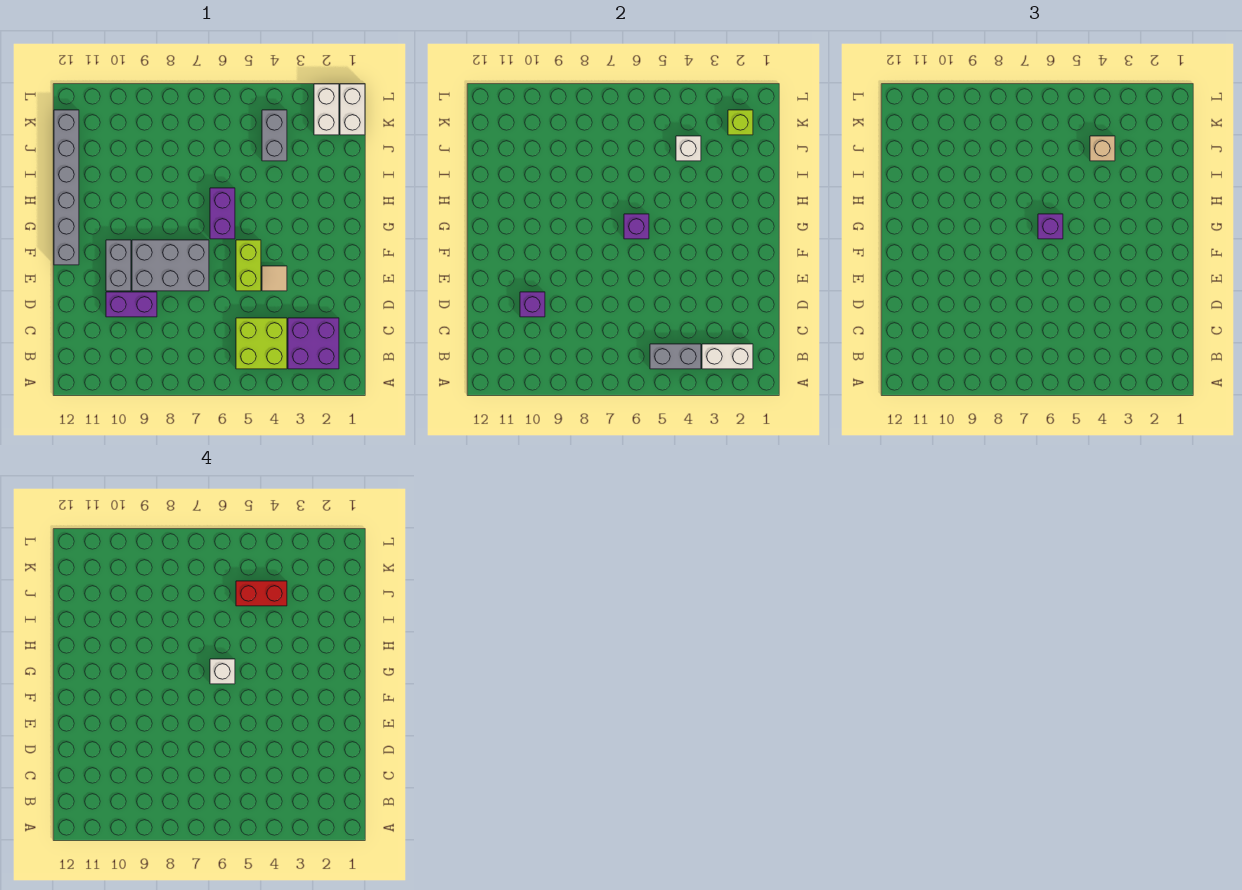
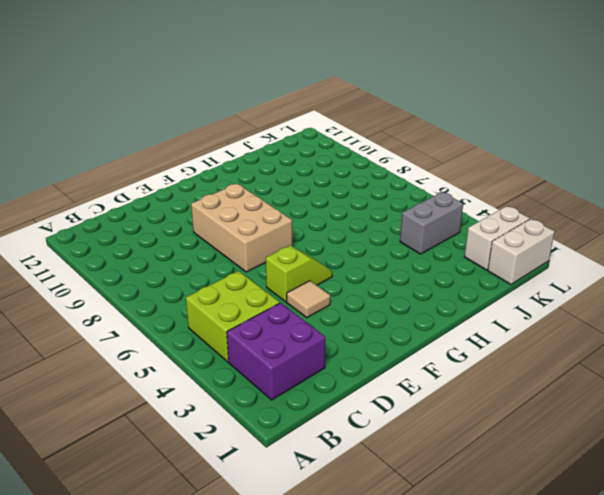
lime 1x2 slope [266,246,332,302] -> lime 1x2 brick [236,240,261,291]
tan 2x3 brick [191,184,292,272] -> grey 2x3 brick [132,240,209,291]
none -> purple 1x2 brick [106,292,157,317]
none -> grey 1x2 brick [106,240,131,291]
none -> grey 1x6 brick [54,110,79,265]

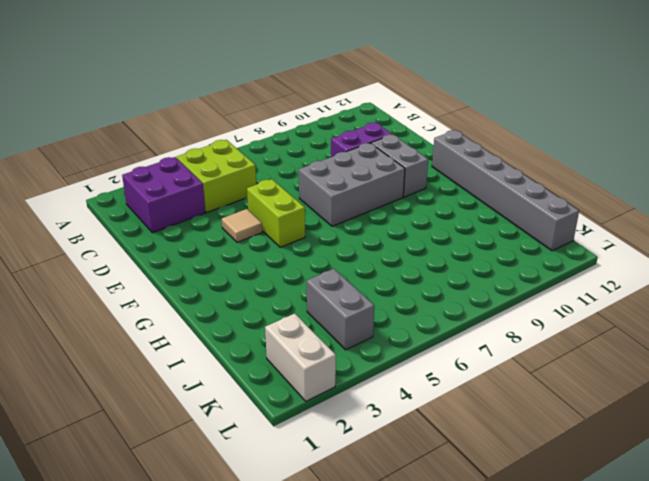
none -> purple 1x2 brick [210,188,235,239]
none -> white 1x2 brick [340,84,365,135]
none -> white 1x2 brick [702,344,753,369]

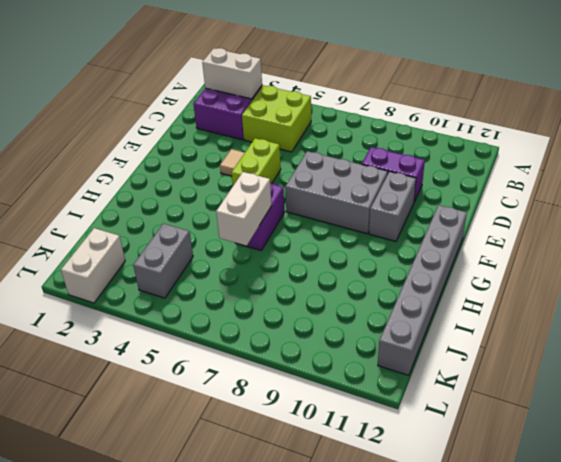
white 1x2 brick [216,172,271,246] -> white 1x2 brick moved to [340,84,365,135]
none -> grey 1x2 brick [650,344,701,369]
none -> purple 1x1 brick [520,292,545,317]
none -> purple 1x1 brick [624,214,649,239]

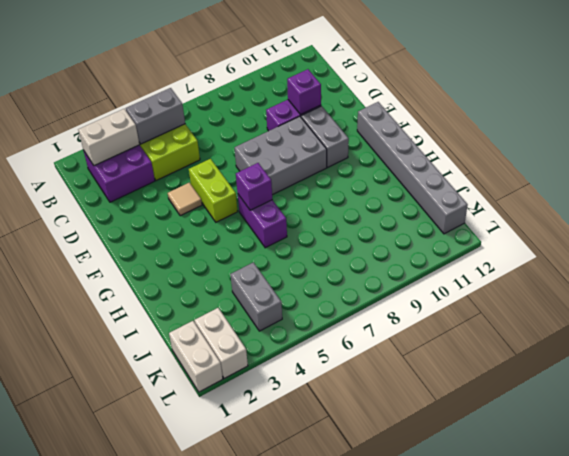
none -> white 1x1 brick [676,136,701,161]
none -> lime 1x1 brick [728,110,753,135]
none -> purple 1x1 brick [1038,214,1063,239]

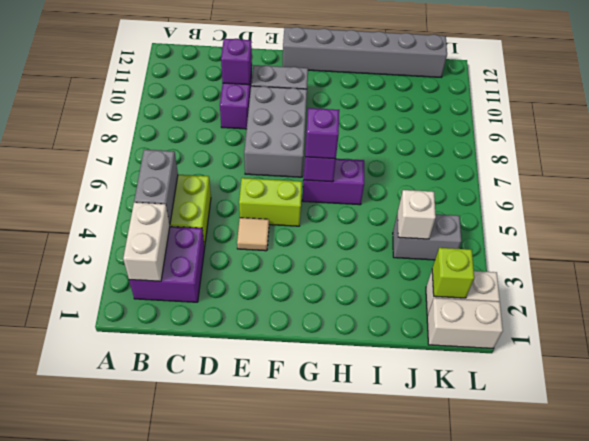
none -> tan 1x1 brick [1090,136,1115,161]
none -> white 1x1 brick [210,659,235,684]
none -> red 1x2 brick [236,581,287,606]

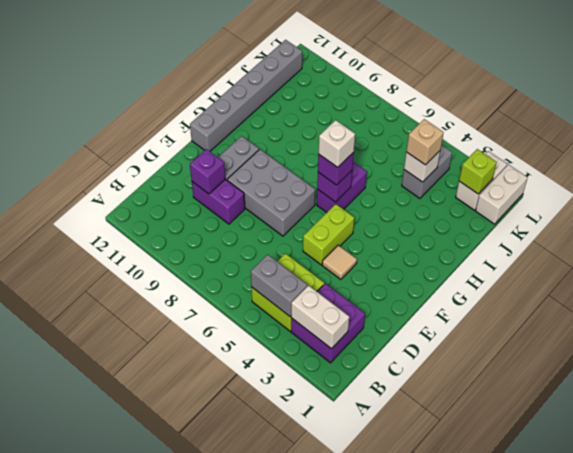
none -> red 1x2 brick [236,581,287,606]

